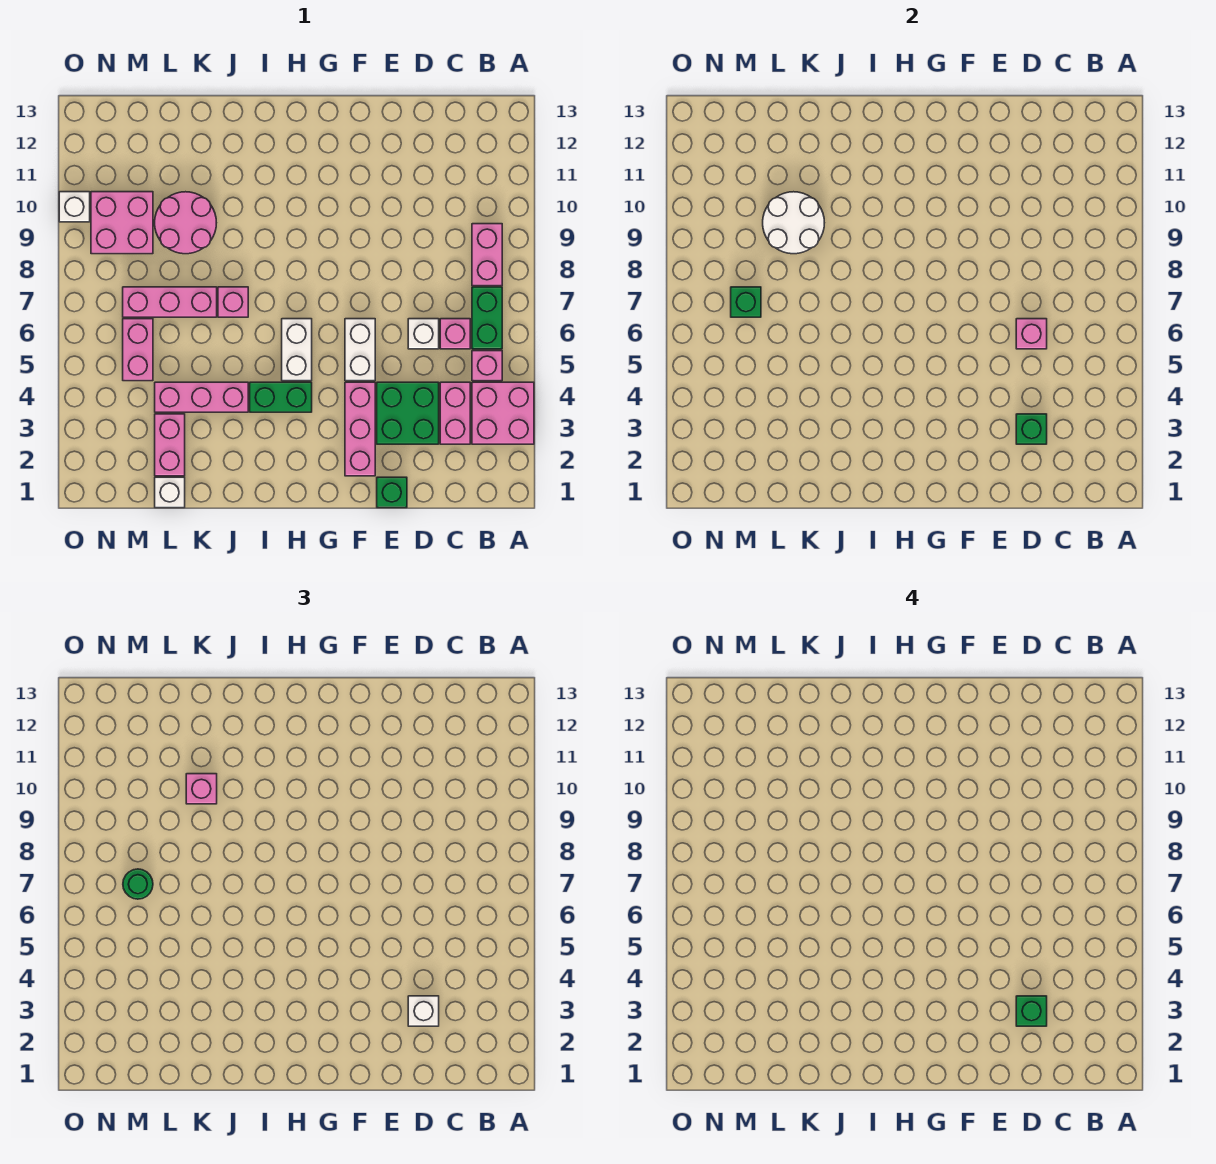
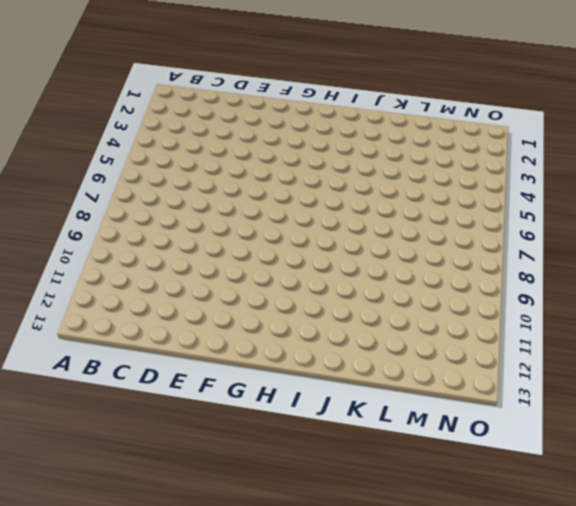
none -> pink 2x2 brick [472,382,534,444]
none -> pink 1x1 brick [472,351,502,381]
none -> green 1x2 brick [472,287,502,349]
none -> pink 1x2 brick [472,224,502,286]

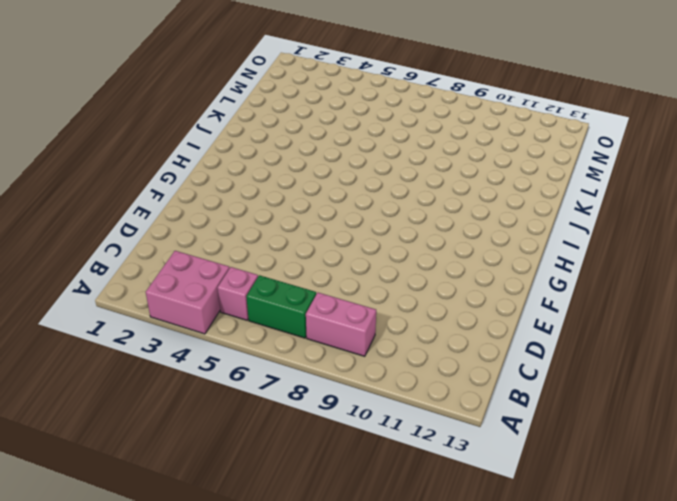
none -> pink 1x2 brick [440,382,470,444]
none -> pink 1x1 brick [440,319,470,349]
none -> green 2x2 brick [377,382,439,444]
none -> white 1x1 brick [408,319,439,349]

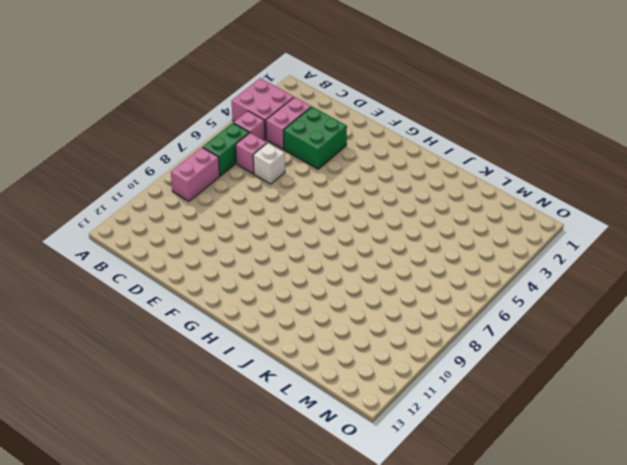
none -> green 1x1 brick [377,477,407,508]
none -> pink 1x3 brick [345,382,375,476]
none -> white 1x2 brick [345,319,375,381]
none -> green 1x2 brick [250,382,312,412]

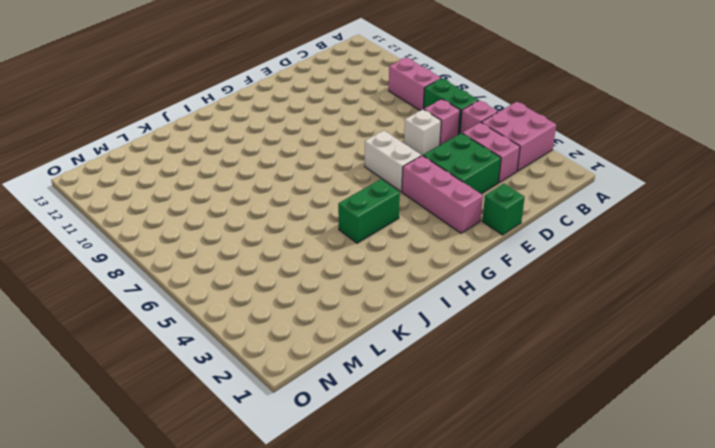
none -> white 1x2 brick [282,319,312,381]
none -> pink 1x3 brick [155,382,248,412]
none -> pink 1x1 brick [218,287,248,317]
none -> pink 1x3 brick [123,287,217,317]

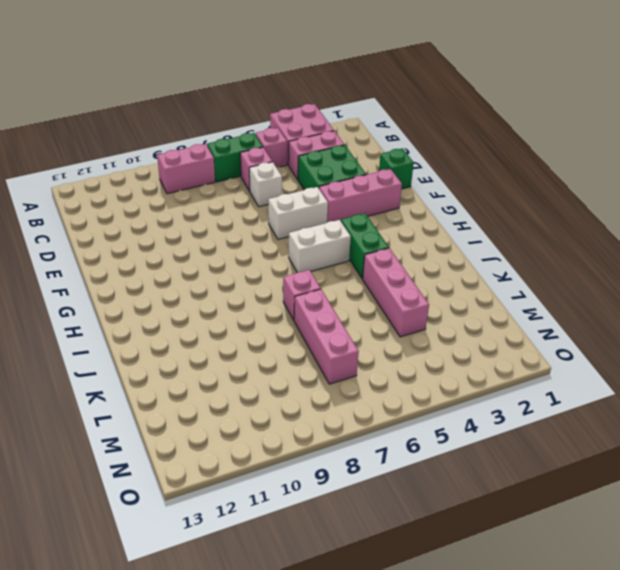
none -> pink 2x2 round brick [155,192,216,254]
none -> white 1x1 brick [155,477,185,508]
none -> pink 1x2 brick [155,414,185,476]
none -> pink 1x2 brick [123,319,153,381]

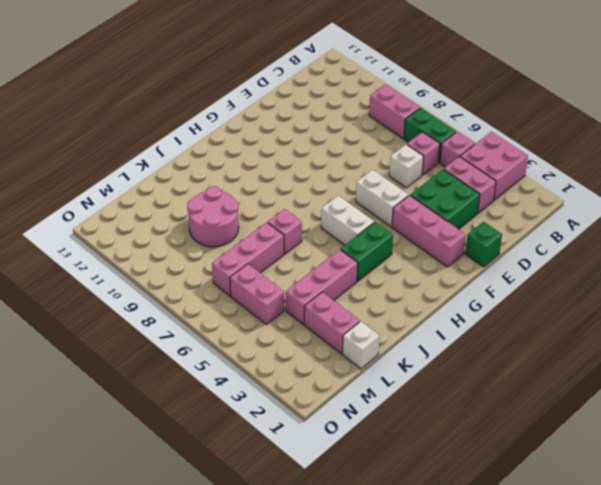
none -> pink 2x2 brick [91,192,153,254]
none -> white 1x1 brick [59,192,90,222]
none -> green 1x1 brick [1016,414,1047,444]
none -> pink 1x1 brick [1016,319,1047,349]

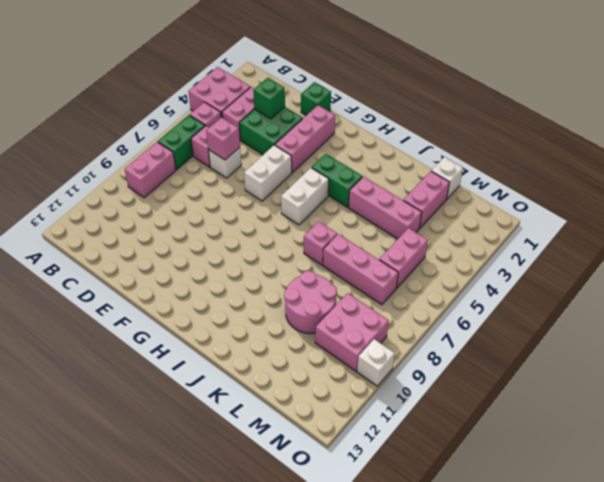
none -> white 2x2 round brick [763,192,824,254]
none -> green 1x1 brick [731,287,761,317]
none -> white 1x1 brick [408,996,439,1026]
none -> pink 1x1 brick [186,774,217,804]

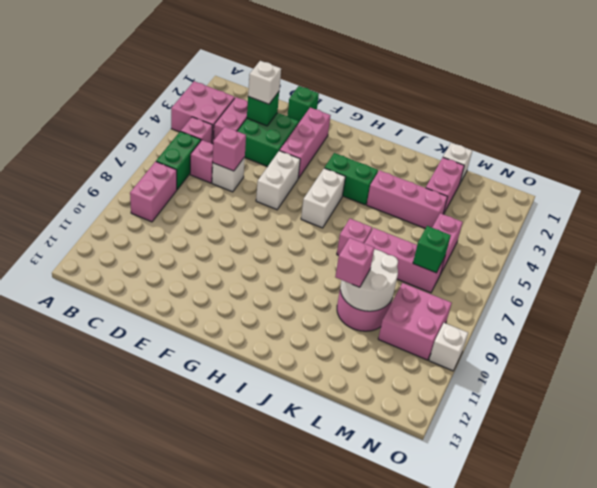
none -> green 1x1 round brick [123,869,153,899]
none -> green 1x1 brick [1016,996,1047,1026]

